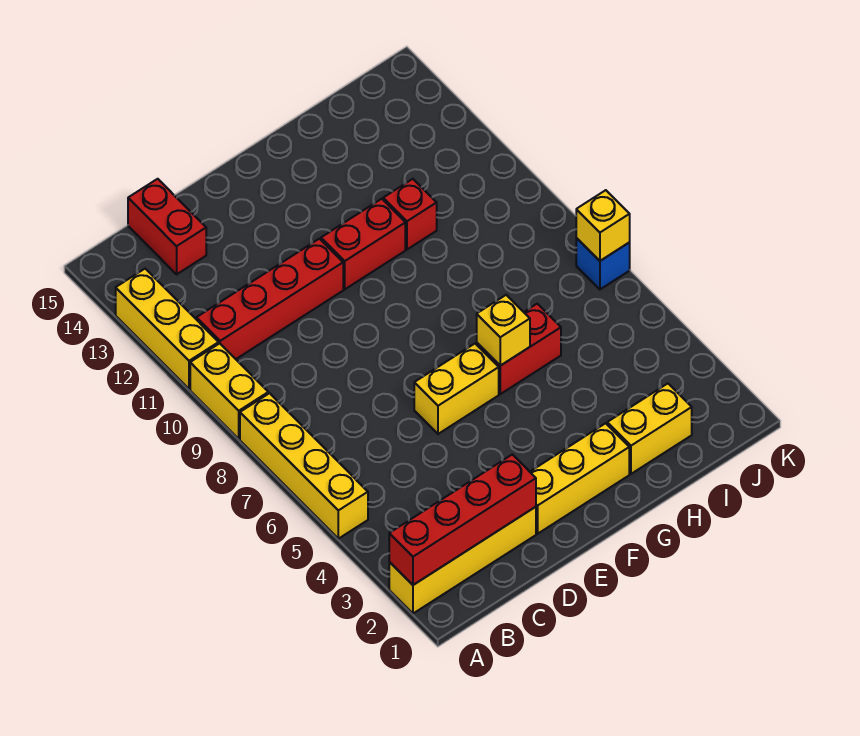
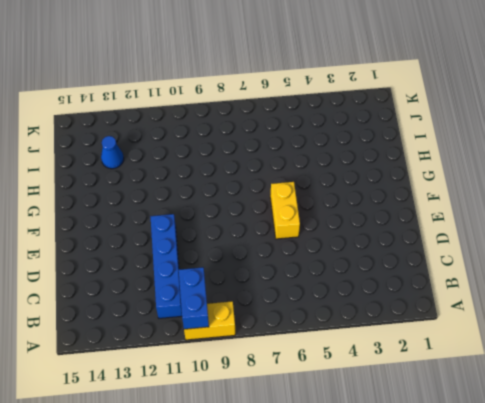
blue 1x2 brick [179,267,209,329] -> none
blue 1x4 brick [150,214,182,318] -> red 1x4 brick [196,239,343,359]
blue 1x1 cone [101,136,124,169] -> none
none -> yellow 1x4 brick [389,507,536,613]
none -> yellow 1x4 brick [240,393,368,539]
none -> yellow 1x3 brick [116,269,219,389]

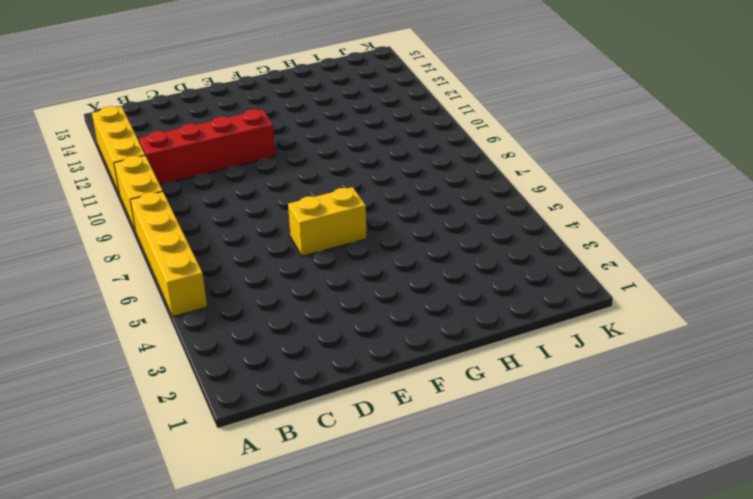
none -> yellow 1x4 brick [389,507,536,613]
none -> red 1x2 brick [128,179,206,274]
none -> yellow 1x3 brick [530,423,629,534]

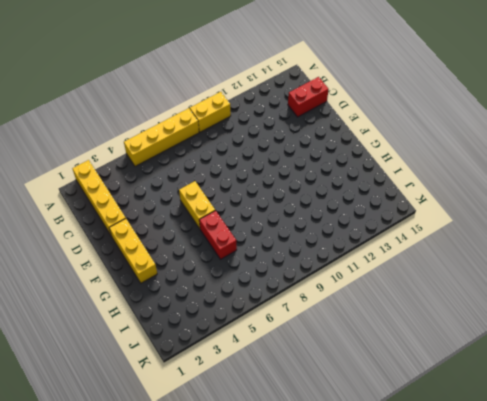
none -> yellow 1x3 brick [116,269,219,389]
none -> red 1x4 brick [196,239,343,359]
none -> red 1x2 brick [321,199,405,289]

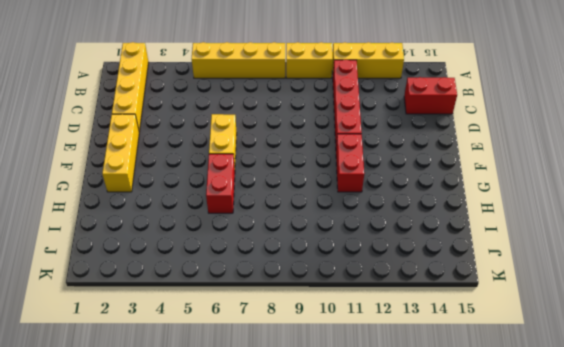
none -> yellow 1x2 brick [607,384,692,474]
none -> red 1x1 brick [383,179,437,249]
none -> blue 1x1 brick [576,238,630,289]

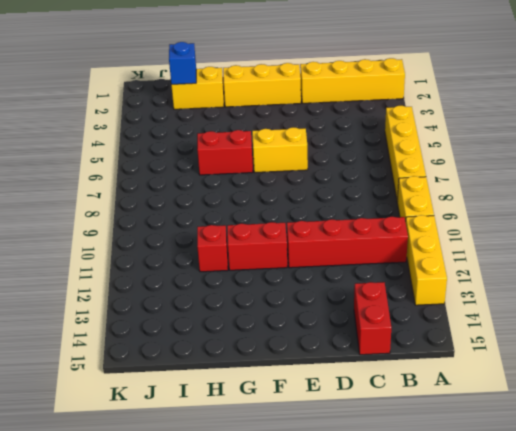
blue 1x1 brick [169,42,196,84] -> blue 1x1 brick moved to [576,238,630,289]
none -> red 1x4 brick [389,454,536,585]
none -> yellow 1x1 brick [477,295,530,366]
none -> yellow 1x1 brick [576,190,630,261]

